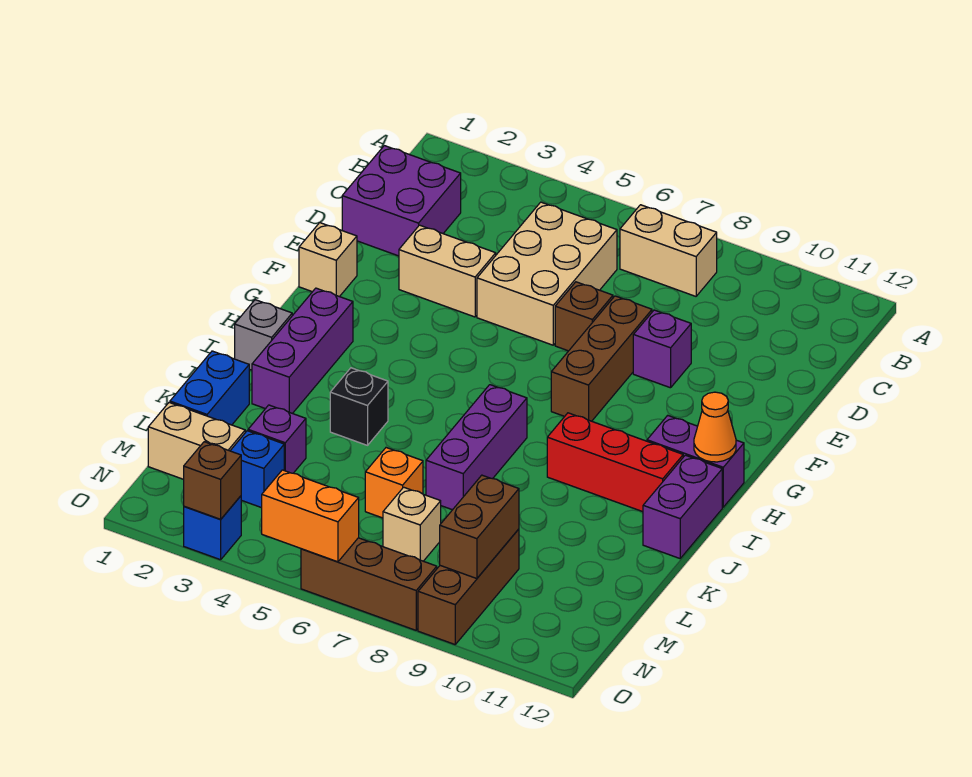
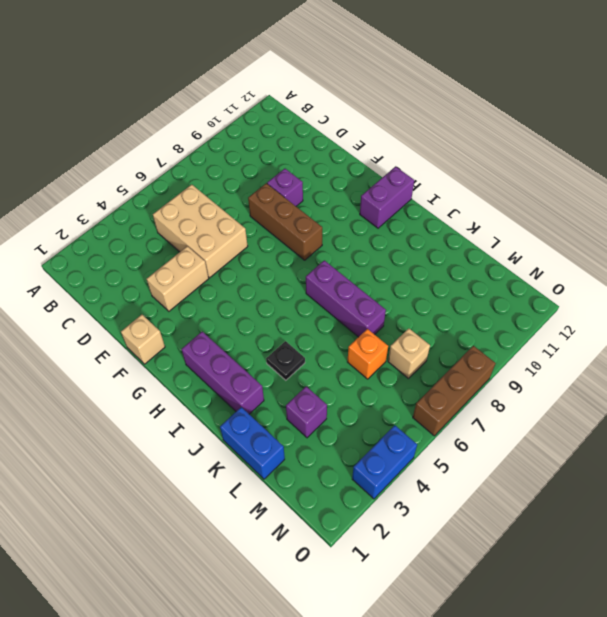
black 1x1 plate [266,341,305,380] -> black 1x1 brick [330,368,388,445]
blue 1x2 brick [352,425,417,499] -> blue 1x1 brick [184,496,241,560]
none -> tan 1x2 brick [620,205,717,296]
none -> purple 2x2 brick [342,146,461,256]
none -> brown 1x1 brick [555,282,613,351]

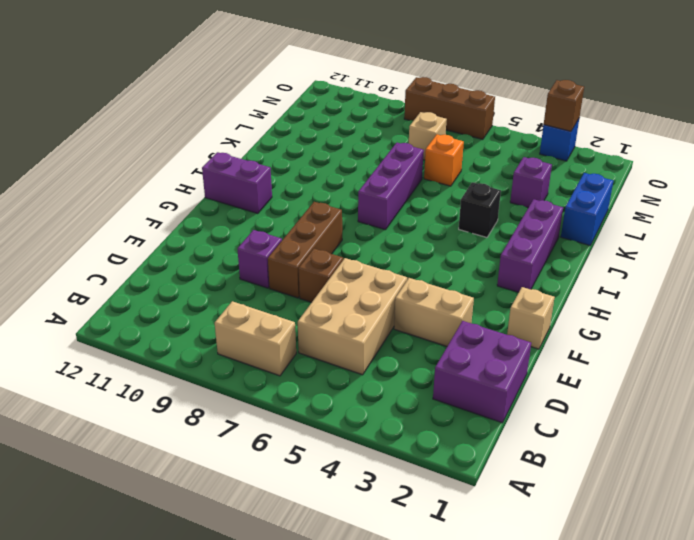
none -> grey 1x1 brick [235,300,292,370]
none -> red 1x3 brick [547,413,683,512]
none -> purple 1x2 brick [643,455,722,558]

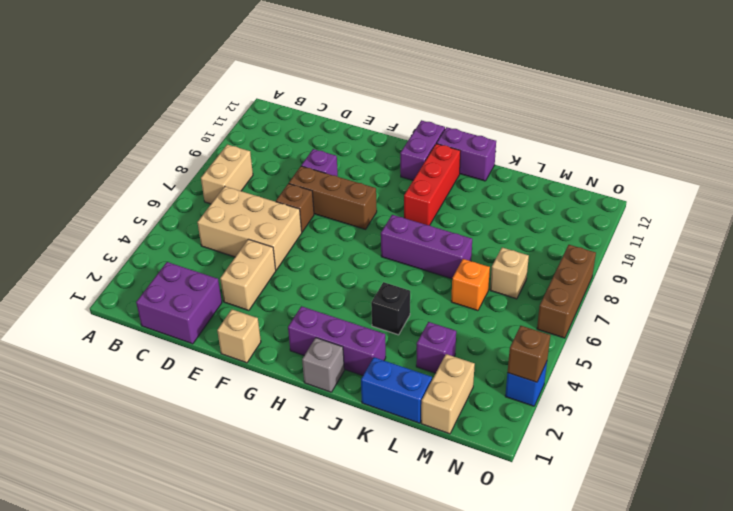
none -> blue 1x1 brick [230,431,284,508]
none -> brown 1x3 brick [418,529,519,644]
none -> orange 1x1 cone [694,392,736,462]

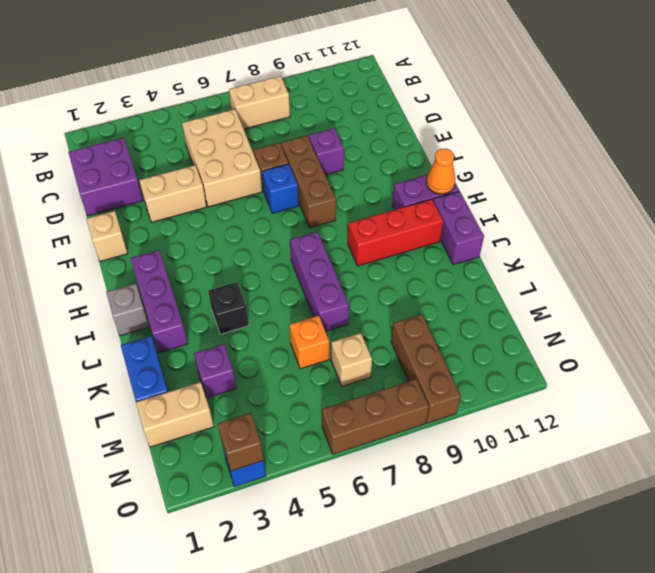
blue 1x1 brick [262,164,299,213] -> blue 1x1 brick moved to [230,431,284,508]
none -> brown 1x2 brick [440,475,519,579]
none -> orange 1x2 brick [262,470,359,562]

